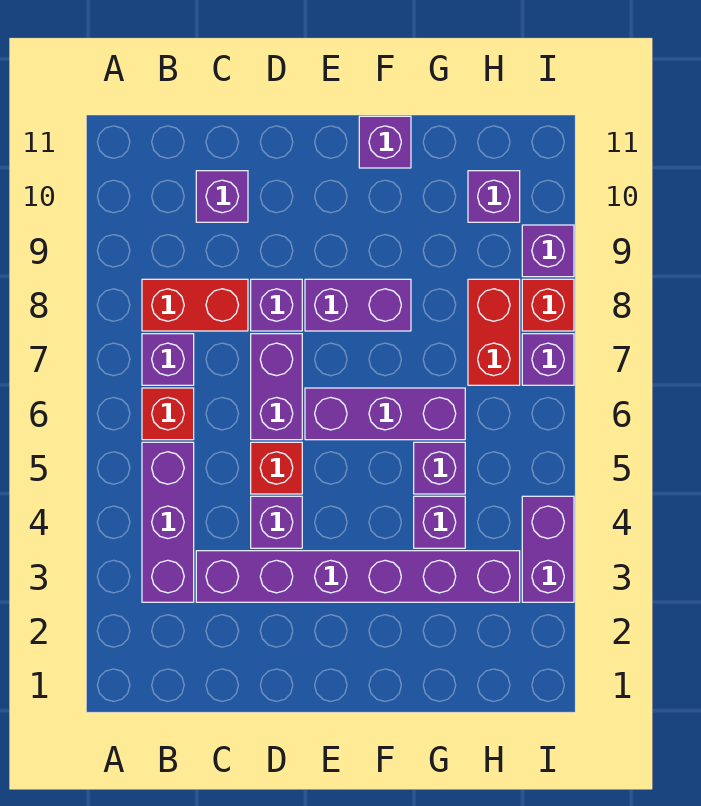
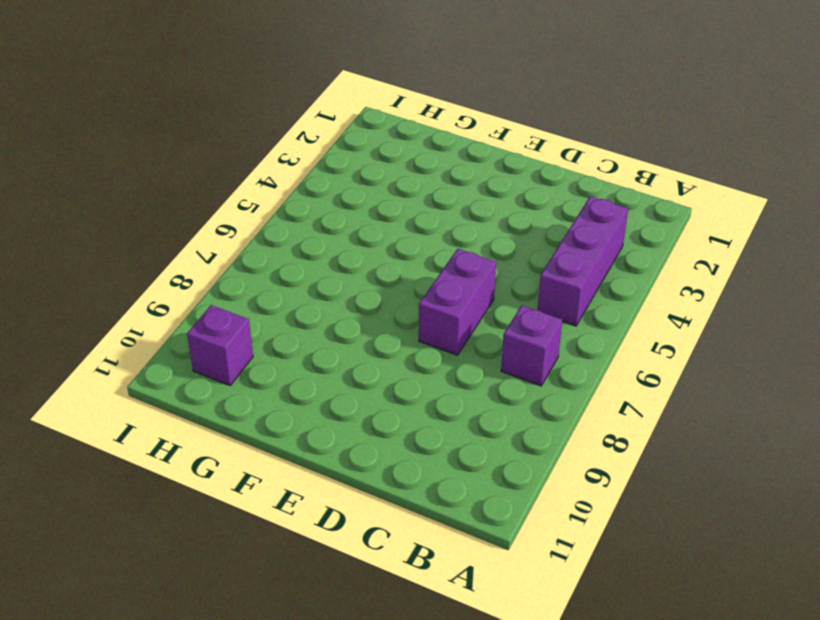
none -> red 1x1 brick [142,388,194,440]
none -> red 1x2 brick [142,279,248,331]
none -> purple 1x6 brick [196,551,520,602]

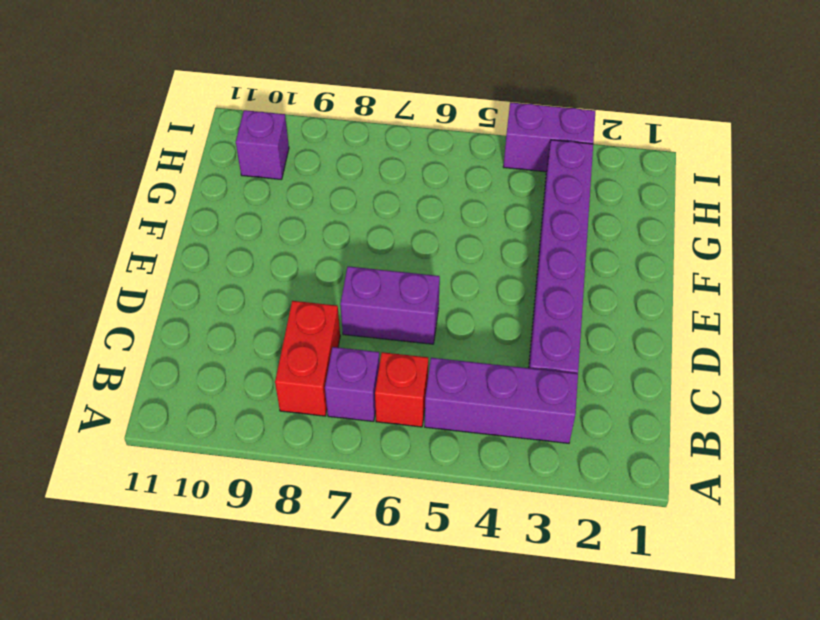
none -> purple 1x1 brick [196,171,248,222]
none -> purple 1x1 brick [251,496,302,548]
none -> red 1x1 brick [251,442,302,494]

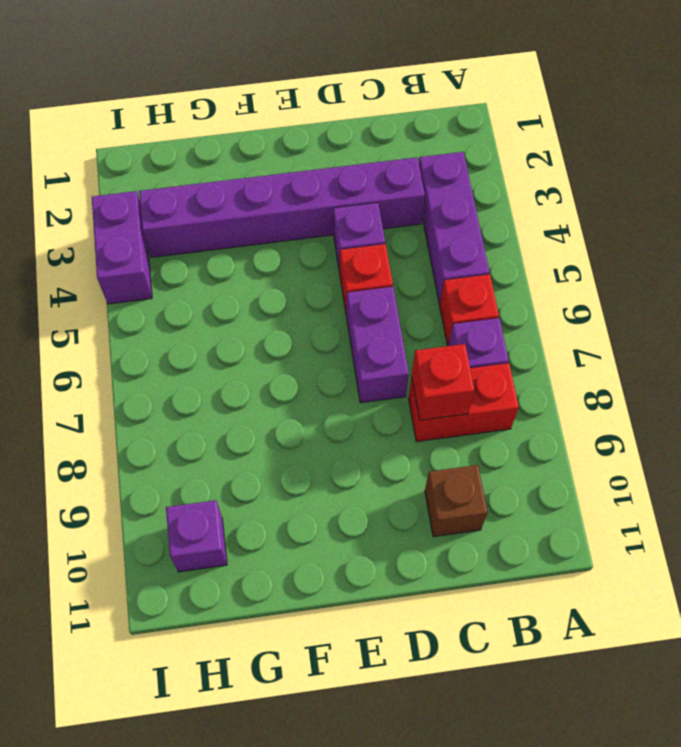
red 1x1 brick [412,344,474,420] -> red 1x1 brick moved to [522,279,574,331]
brown 1x1 brick [425,465,488,537] -> purple 1x1 brick [196,171,248,222]
none -> purple 1x1 brick [251,279,302,331]
none -> purple 1x3 brick [305,388,465,440]
none -> purple 1x2 brick [305,279,411,331]

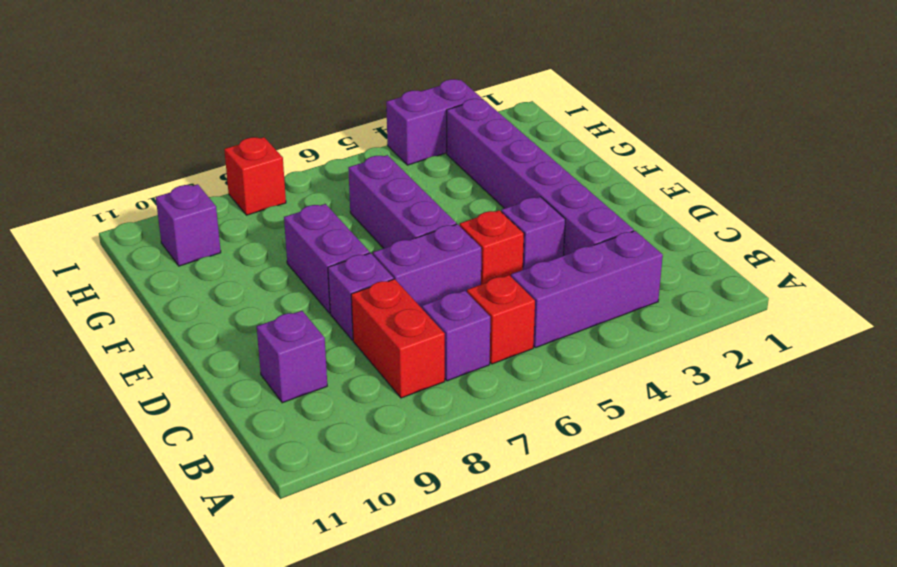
none -> purple 1x1 brick [359,116,411,168]
none -> purple 1x1 brick [414,496,465,548]
none -> purple 1x1 brick [414,442,465,494]

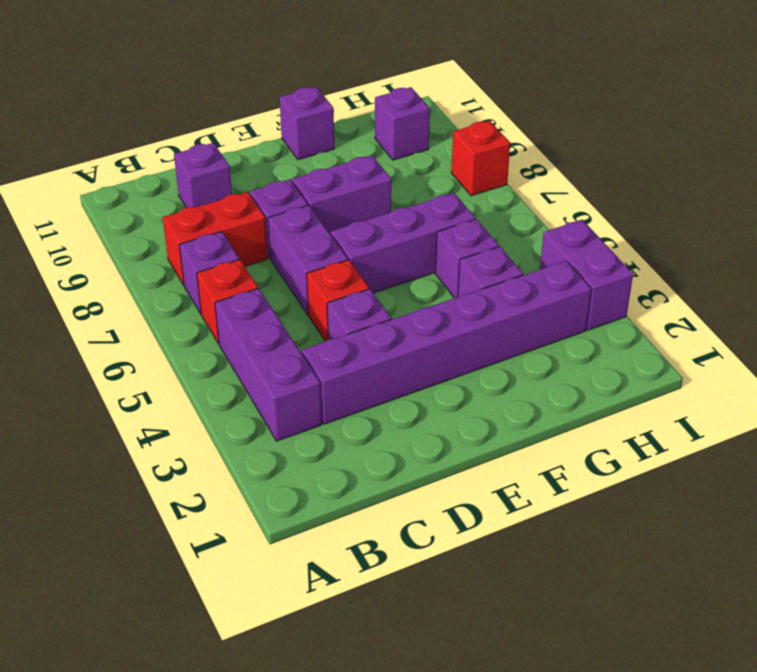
none -> red 1x2 brick [468,279,520,385]
none -> purple 1x1 brick [522,334,574,385]
none -> purple 1x1 brick [522,225,574,277]

